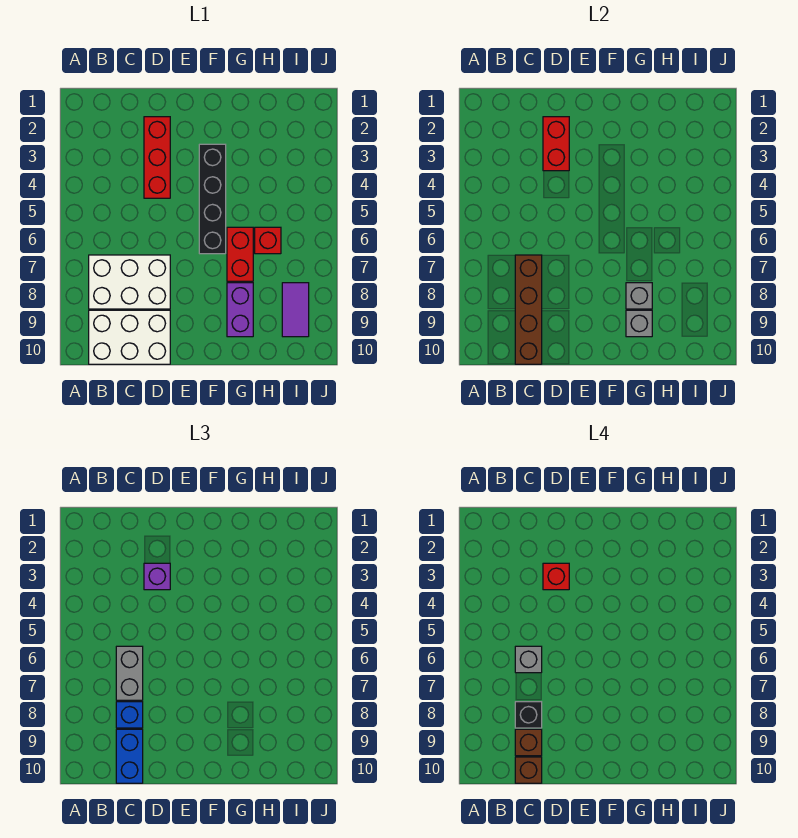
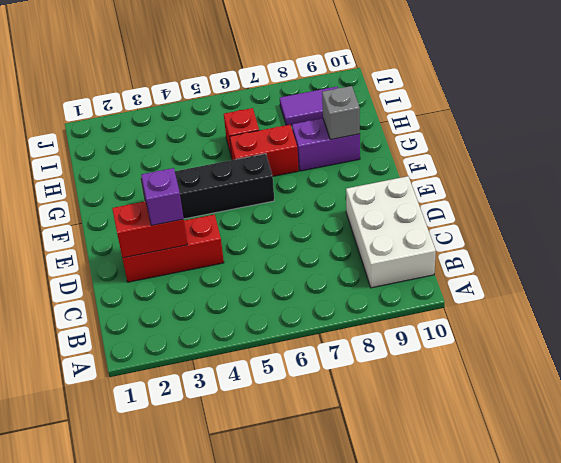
none -> white 2x3 brick [89,255,170,309]
none -> brown 1x4 brick [515,255,542,364]
none -> grey 1x1 brick [626,283,652,309]

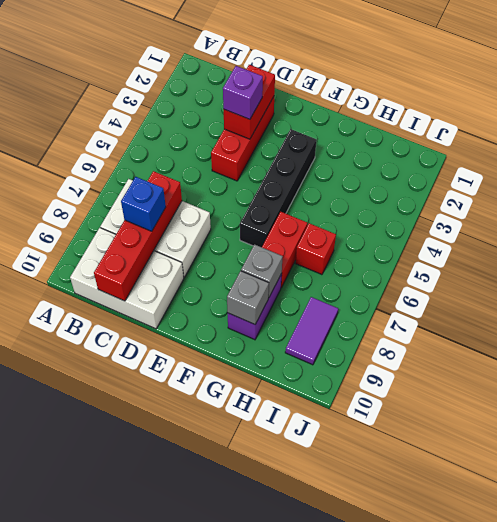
red 1x4 brick [94,171,182,301] -> brown 1x4 brick [515,255,542,364]
none -> grey 1x2 brick [116,646,143,700]
none -> blue 1x2 brick [116,729,143,783]
none -> grey 1x1 brick [515,646,542,673]

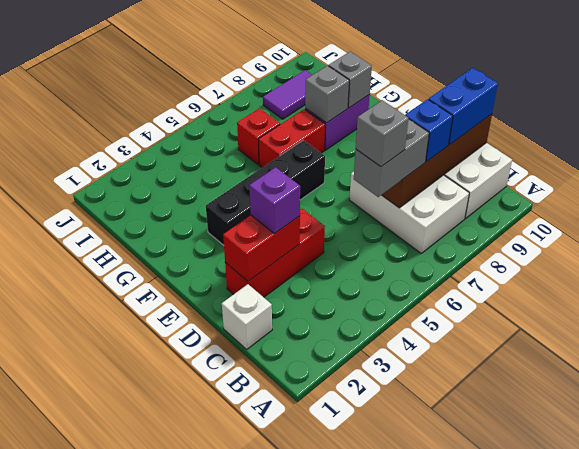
white 1x1 brick [222,284,272,349] -> none
none -> black 1x1 brick [515,702,542,728]
none -> brown 1x1 brick [515,729,542,756]
none -> brown 1x1 brick [515,757,542,783]

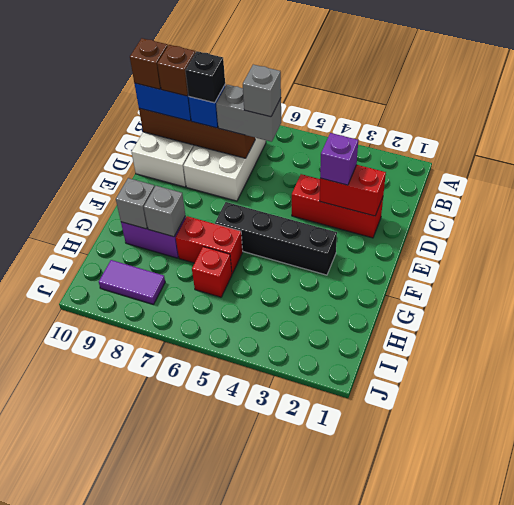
none -> red 1x1 brick [543,563,569,590]

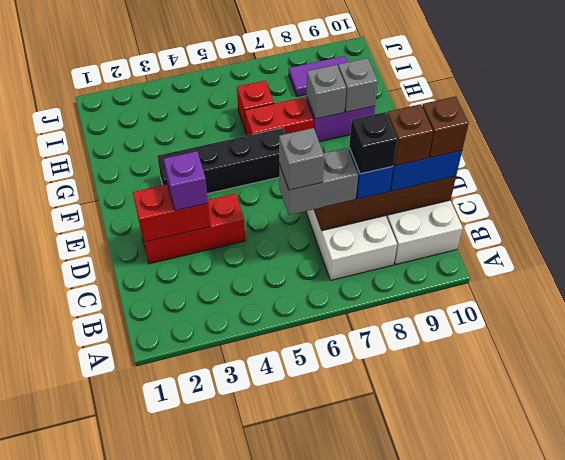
none -> red 1x1 brick [543,563,569,590]

